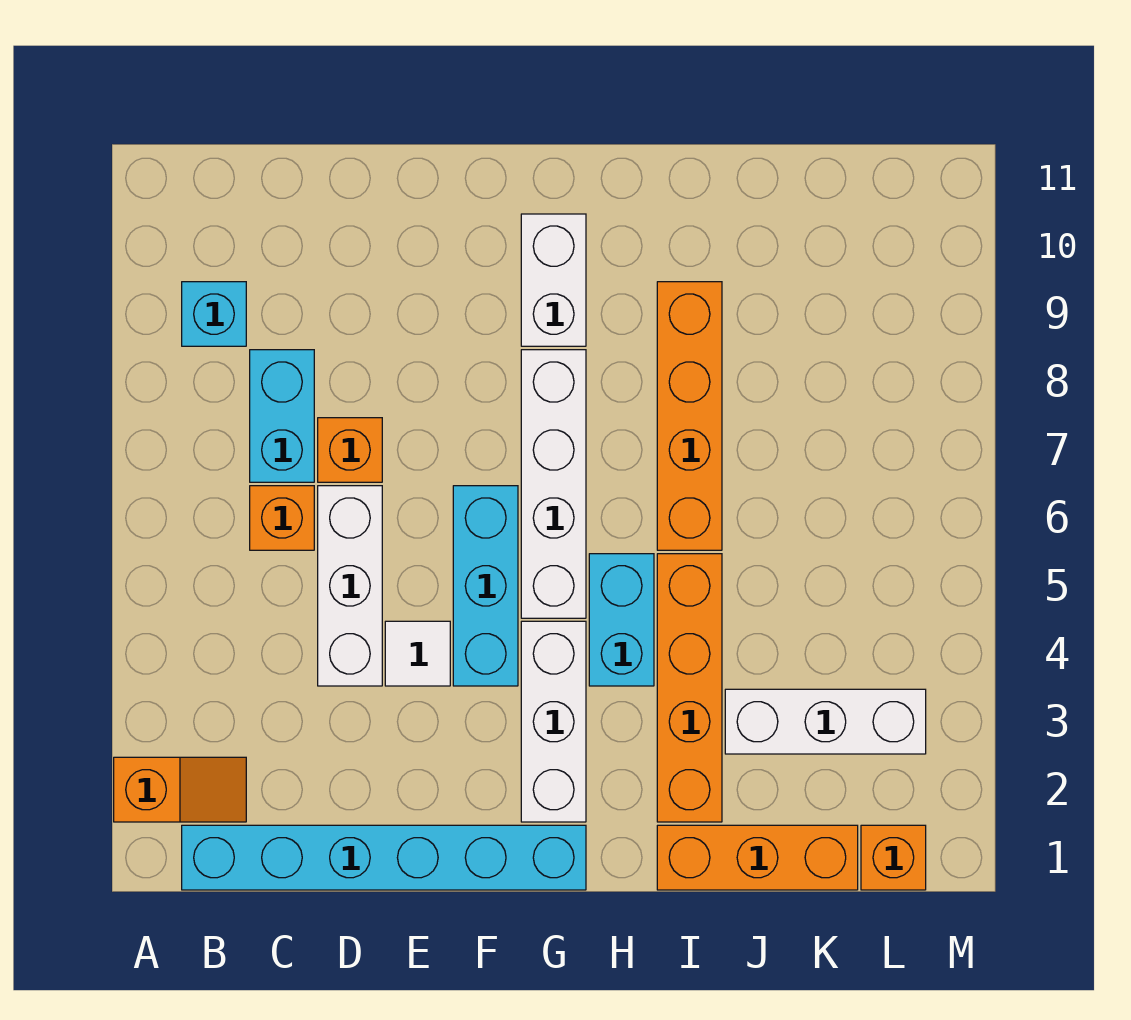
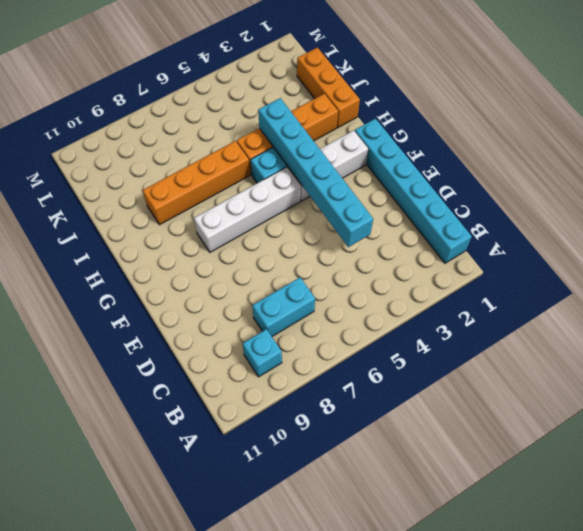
cyan 1x6 brick [258,98,373,247] -> none
none -> orange 1x2 slope [114,757,246,822]
none -> orange 1x1 brick [250,486,314,550]
none -> white 1x3 brick [318,486,382,686]

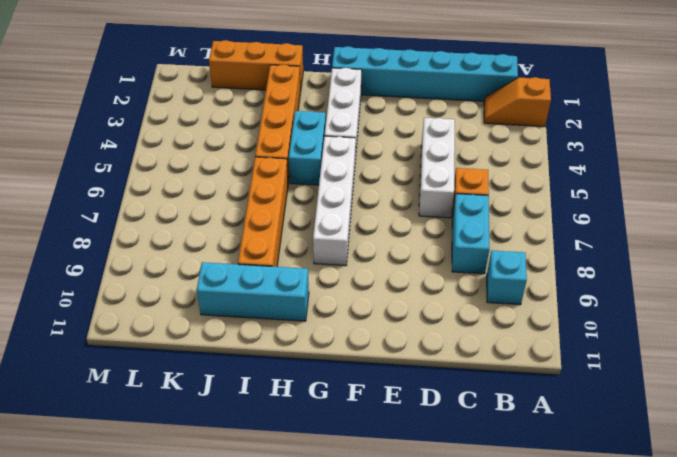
cyan 1x3 brick [197,262,309,321] -> cyan 1x3 brick turned to [453,486,518,686]
none -> orange 1x1 brick [318,418,382,482]
none -> white 1x1 tile [385,621,450,686]
none -> white 1x2 brick [521,214,586,346]

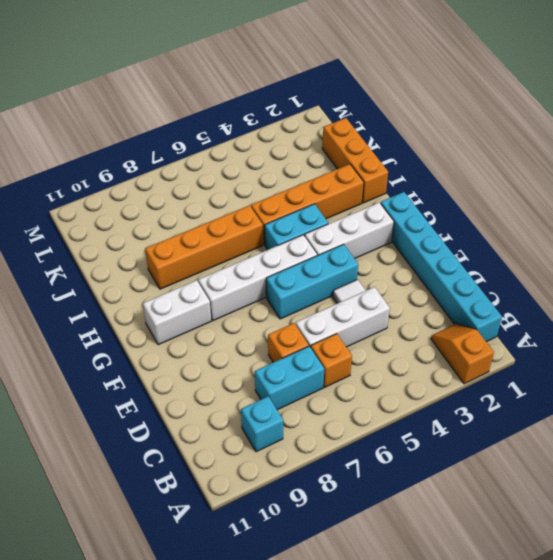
none -> white 1x3 brick [725,689,926,754]
none -> orange 1x1 brick [861,825,926,890]

